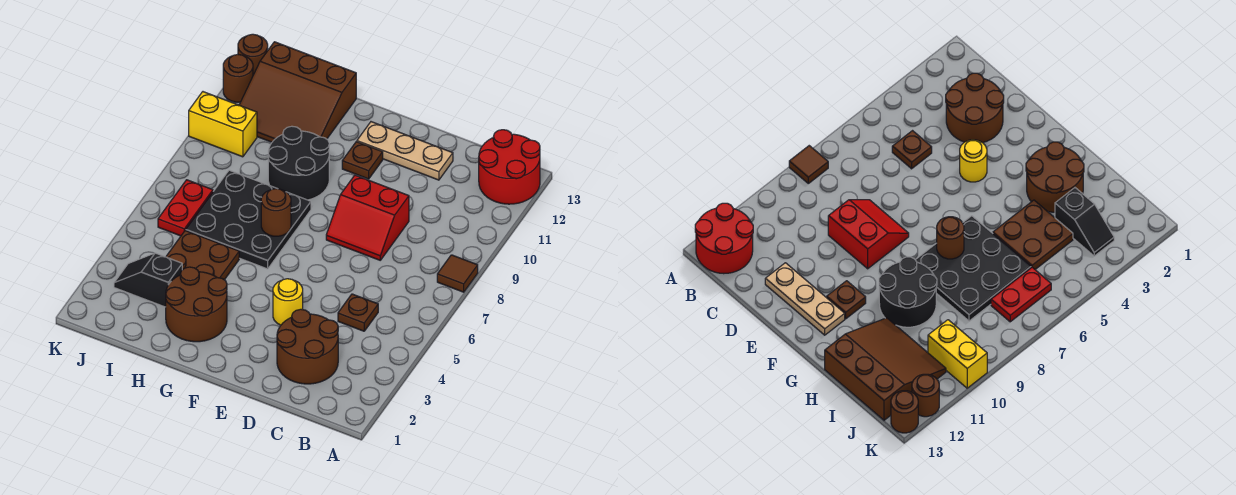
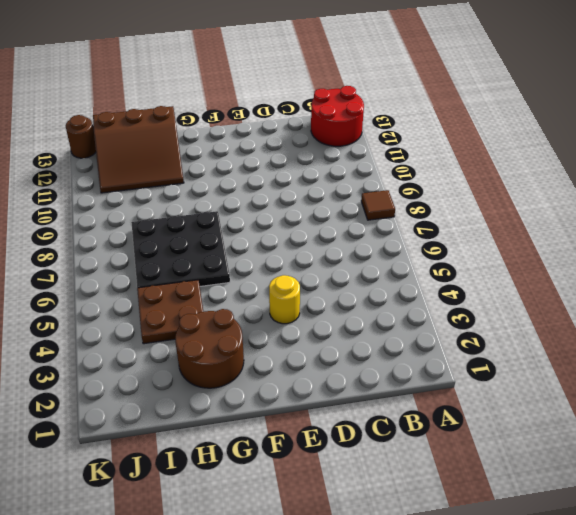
none -> brown 2x2 round brick [277,309,338,384]
none -> brown 1x1 plate [338,294,378,331]
none -> red 2x2 slope [326,175,409,260]

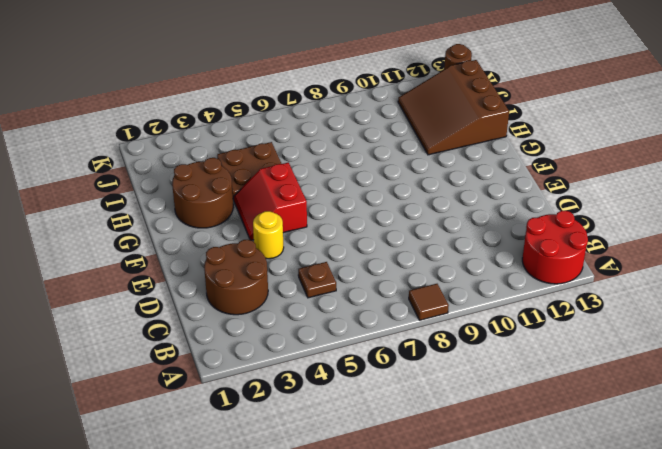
red 2x2 slope [234,163,307,240] -> red 2x2 slope moved to [326,175,409,260]
none -> tan 1x3 plate [357,122,453,180]
none -> brown 1x1 plate [342,142,383,179]
none -> black 3x3 plate [186,170,311,269]

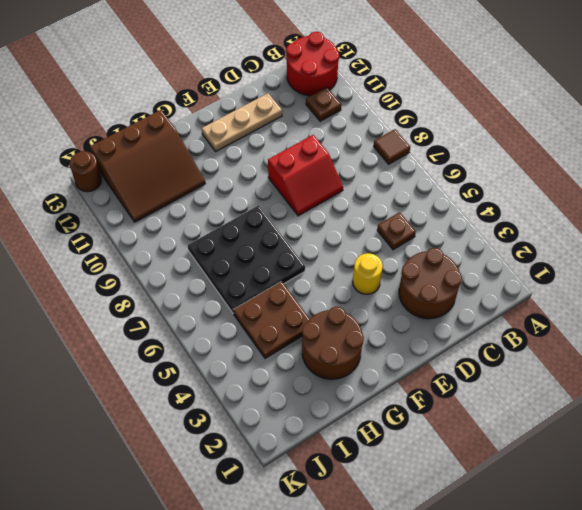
brown 1x1 plate [306,87,341,121] -> brown 1x1 plate moved to [342,142,383,179]
none -> black 2x2 round brick [268,126,329,200]
none -> black 1x2 slope [114,253,182,307]
none -> red 1x2 plate [158,180,213,236]

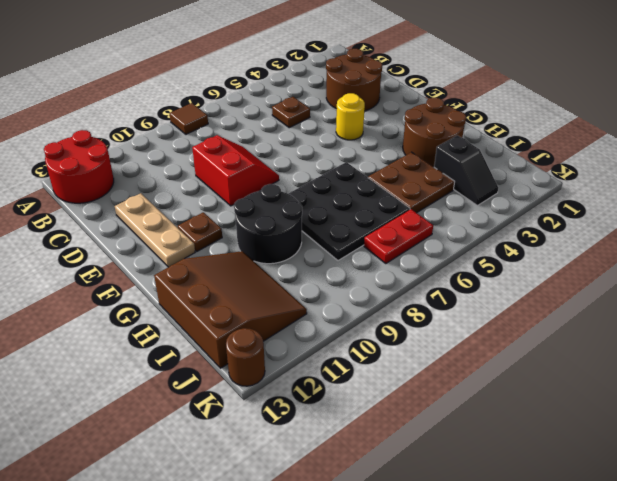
none -> yellow 1x2 brick [189,92,257,157]
none -> brown 1x1 round brick [223,54,253,102]
none -> brown 1x1 round brick [261,189,291,236]

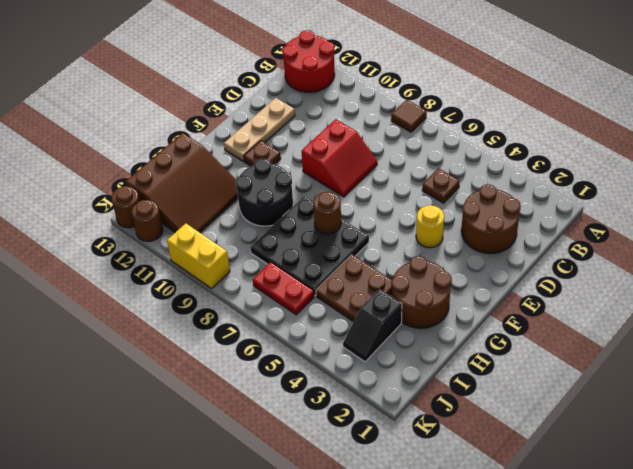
yellow 1x2 brick [167,223,230,289] -> yellow 1x2 brick turned to [189,92,257,157]

